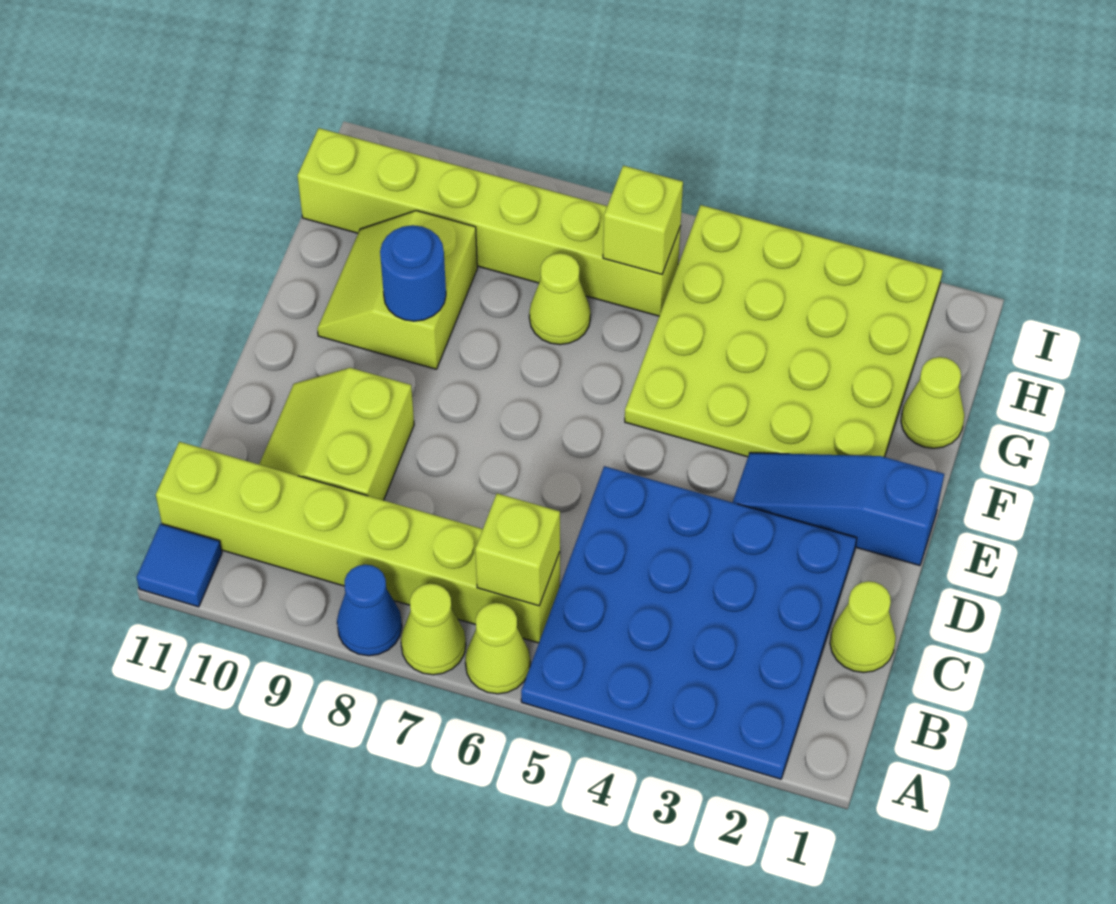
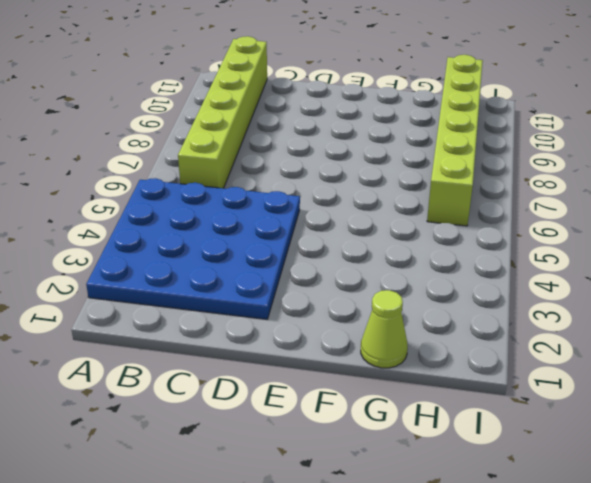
none -> lime 1x1 cone [465,603,530,694]
none -> lime 1x1 cone [401,584,466,675]
none -> blue 1x1 cone [337,565,402,656]

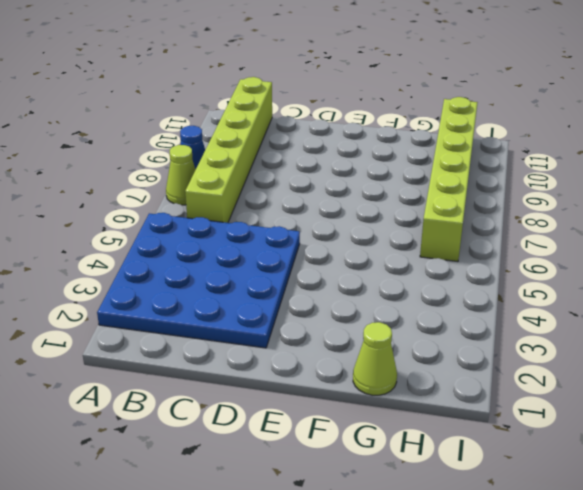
none -> lime 1x1 cone [465,603,530,694]
none -> blue 1x1 tile [137,524,222,607]
none -> lime 1x1 cone [830,581,896,673]

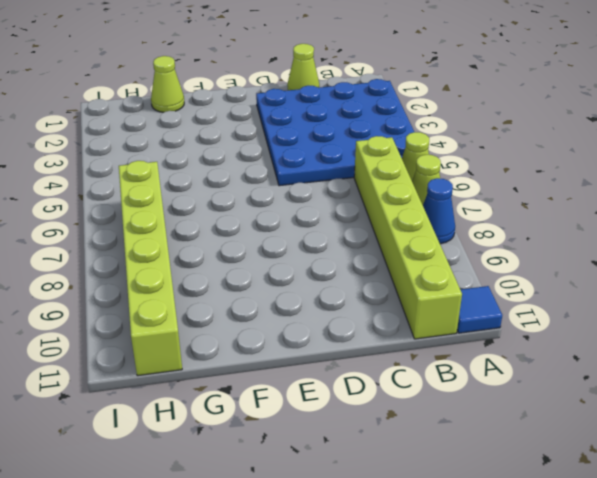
none -> lime 2x2 slope [259,368,414,500]
none -> blue 1x3 slope [733,453,944,566]
none -> lime 4x4 plate [625,205,943,457]

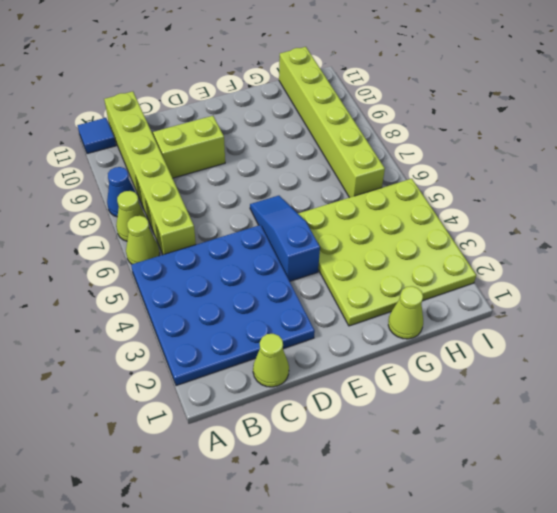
blue 1x3 slope [250,196,320,281] -> blue 1x3 slope moved to [733,453,944,566]
none -> lime 2x2 slope [317,211,477,369]
none -> lime 1x1 cone [529,253,591,345]
none -> lime 1x1 brick [475,493,560,606]

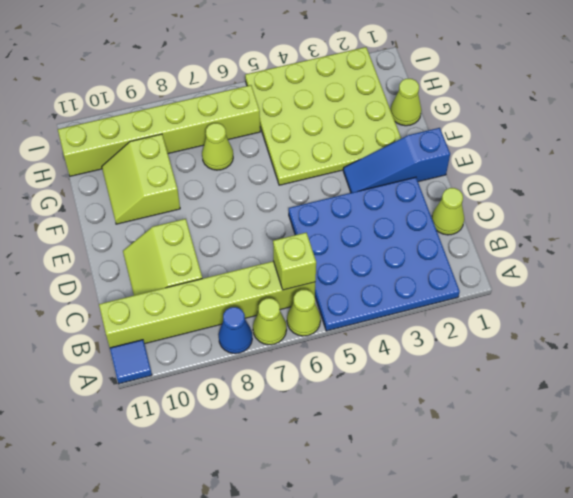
none -> blue 1x1 round brick [380,225,446,321]
none -> lime 1x1 brick [603,166,683,274]

